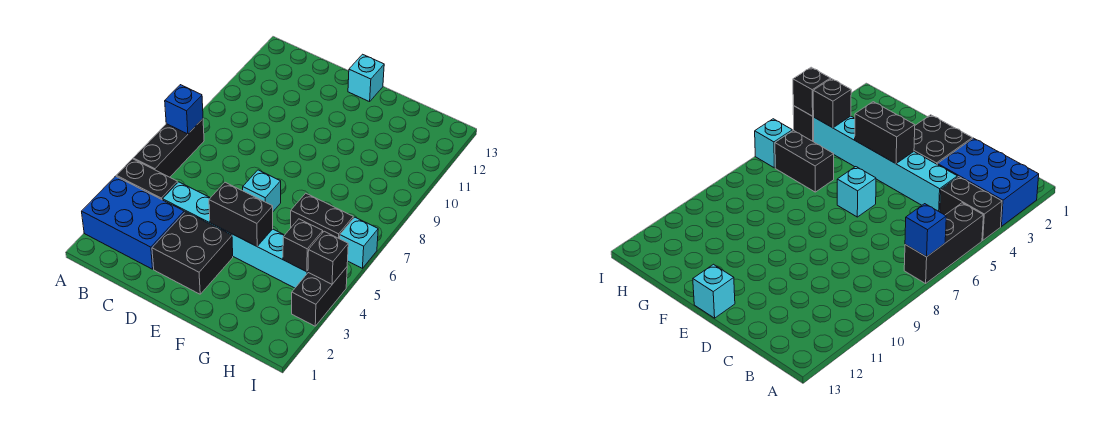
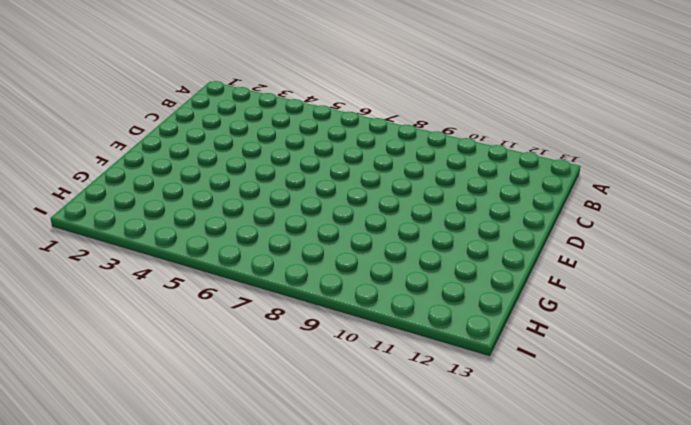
none -> blue 2x3 brick [82,176,184,269]
none -> black 1x2 brick [116,159,177,200]
none -> black 1x3 brick [133,119,204,177]

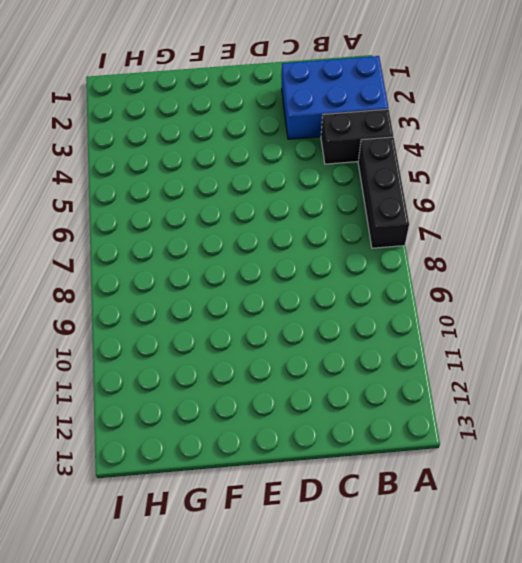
none -> cyan 1x6 brick [163,182,308,288]
none -> black 2x2 brick [152,212,233,294]
none -> cyan 1x1 brick [243,170,281,211]

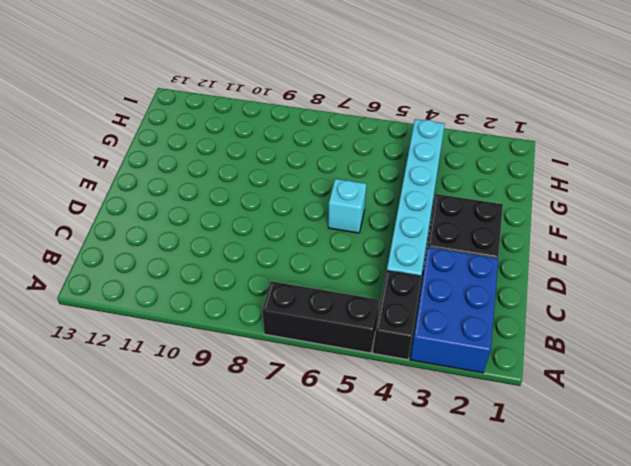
none -> cyan 1x1 brick [348,54,384,102]
none -> black 1x2 brick [291,193,353,239]
none -> black 1x2 brick [292,267,347,326]

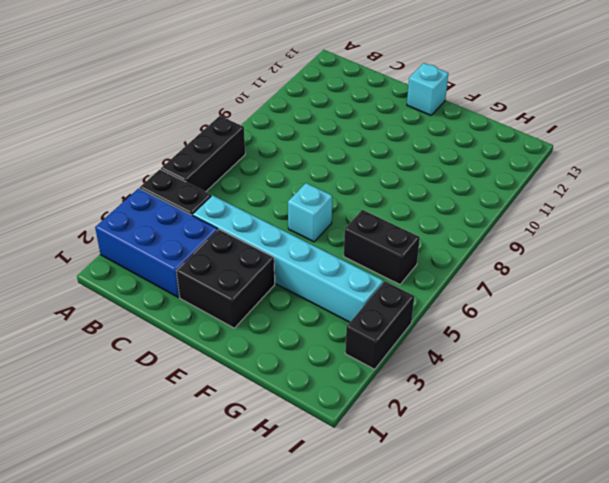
none -> cyan 1x1 brick [340,217,378,268]
none -> blue 1x1 brick [165,85,203,134]
none -> black 1x2 brick [209,182,273,246]

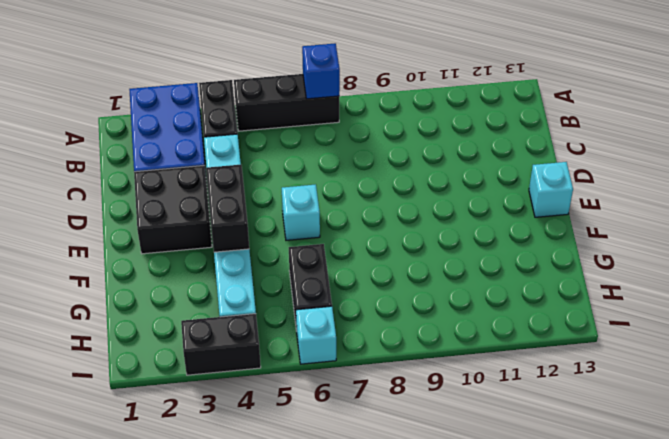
none -> black 1x1 brick [283,219,323,272]
none -> black 1x1 brick [308,231,348,284]

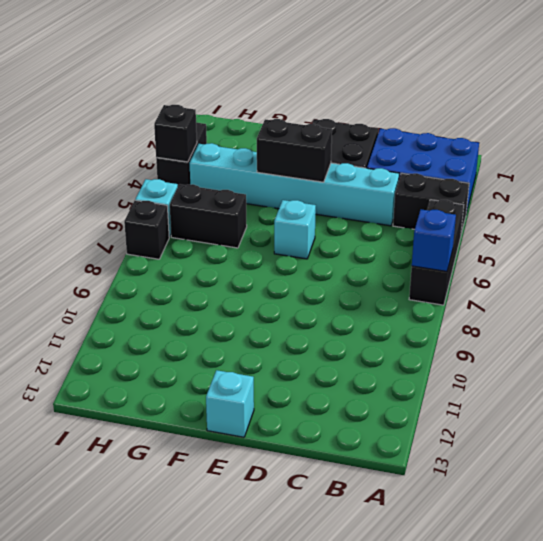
black 1x1 brick [124,200,169,259] -> black 1x1 brick moved to [283,219,323,272]

